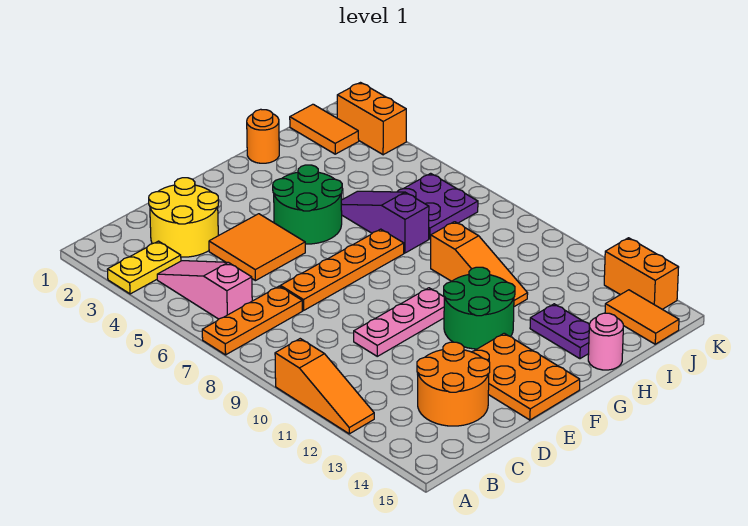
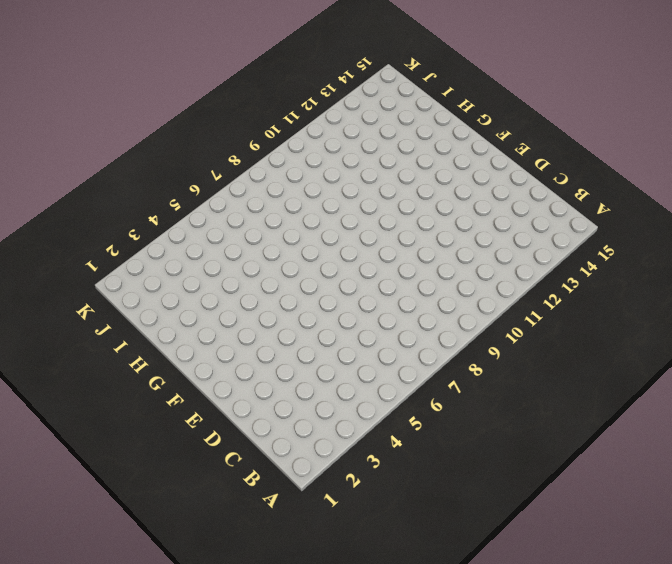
none -> yellow 1x2 plate [107,241,181,294]
none -> orange 1x3 plate [202,286,302,355]
none -> orange 1x3 slope [275,339,374,434]

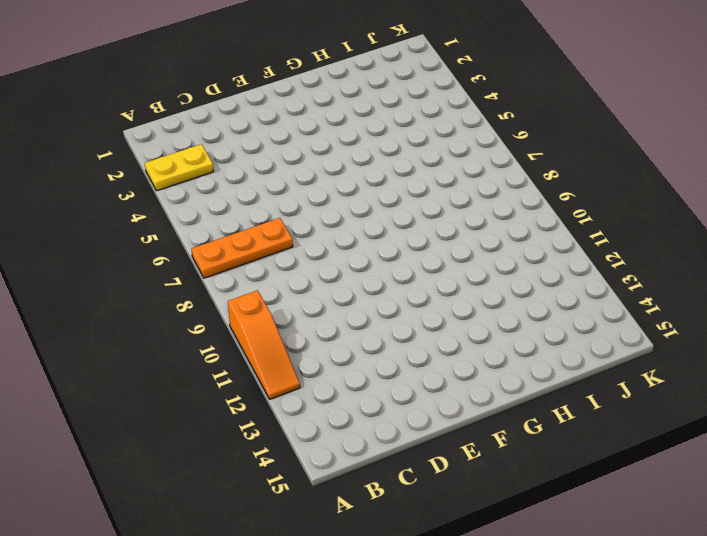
none -> pink 1x3 slope [157,261,252,319]
none -> yellow 2x2 round brick [149,178,219,257]
none -> orange 2x2 round brick [417,342,490,426]

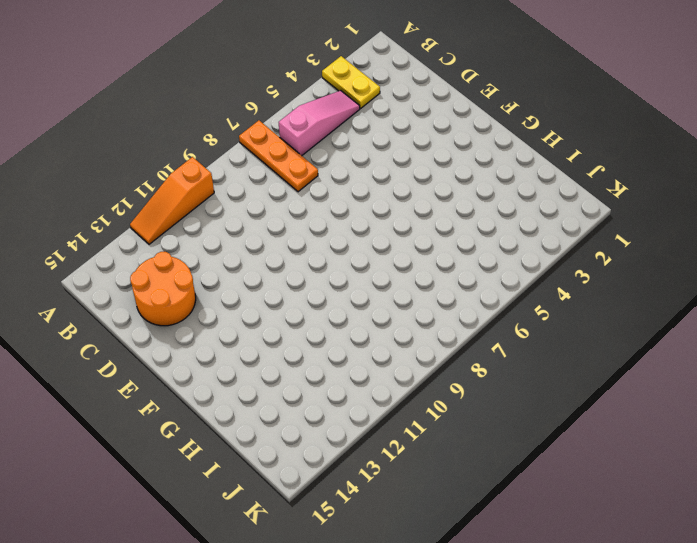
none -> yellow 2x2 round brick [149,178,219,257]
none -> orange 2x2 tile [209,214,305,281]
none -> orange 1x4 plate [280,229,404,310]

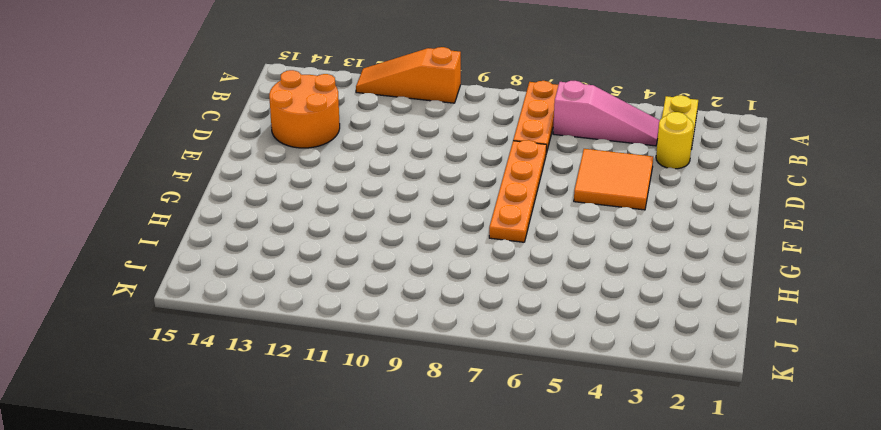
yellow 1x1 round brick [656,112,693,169] -> yellow 2x2 round brick [149,178,219,257]
none -> pink 1x3 plate [354,288,444,356]
none -> orange 2x3 plate [472,333,580,420]
none -> green 2x2 round brick [273,165,342,244]

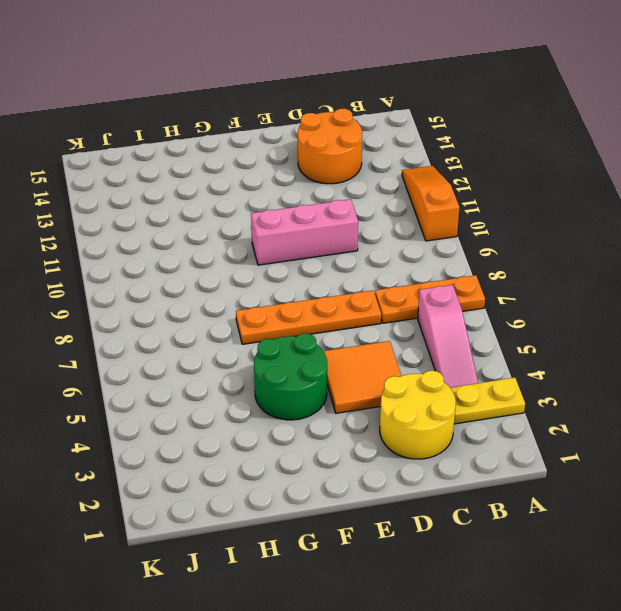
pink 1x3 brick [251,199,358,265] -> pink 1x3 plate [354,288,444,356]
none -> orange 2x3 plate [472,333,580,420]
none -> green 2x2 round brick [444,267,515,349]
none -> orange 1x1 round brick [247,109,279,163]

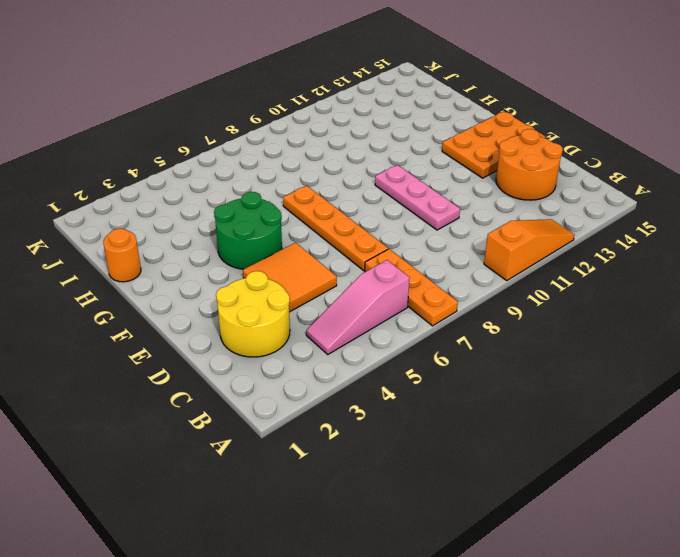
none -> yellow 1x2 plate [107,241,181,294]
none -> green 2x2 round brick [444,267,515,349]
none -> purple 1x3 slope [341,191,429,253]

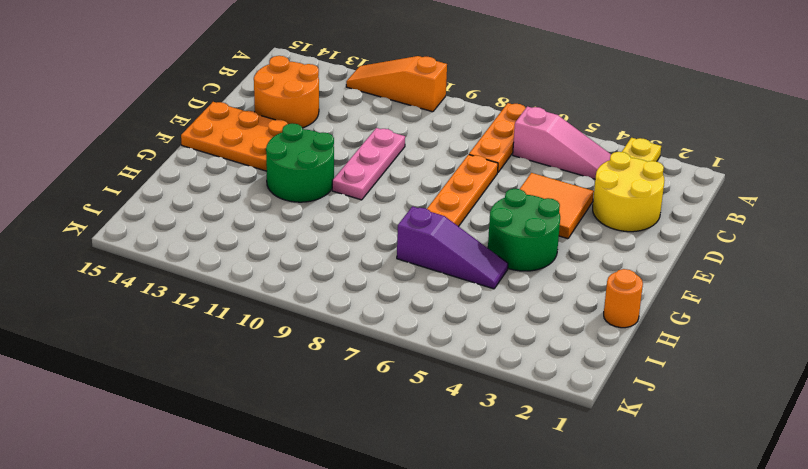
none -> orange 1x3 slope [431,222,528,307]
none -> purple 1x2 plate [530,304,589,359]
none -> pink 1x1 round brick [588,313,623,370]

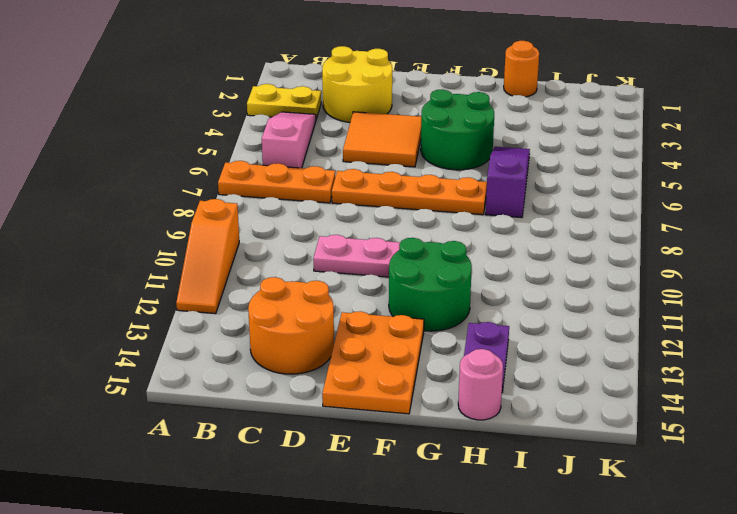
none -> orange 1x3 slope [431,222,528,307]
none -> purple 2x2 plate [397,173,478,239]
none -> orange 1x2 tile [290,104,359,154]

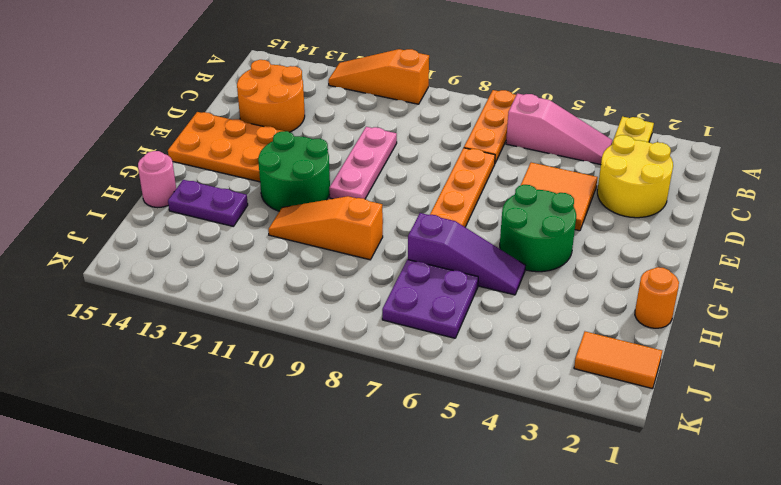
none -> orange 1x2 tile [605,290,679,344]
none -> orange 1x2 brick [337,83,406,155]
none -> orange 1x2 brick [604,238,679,309]

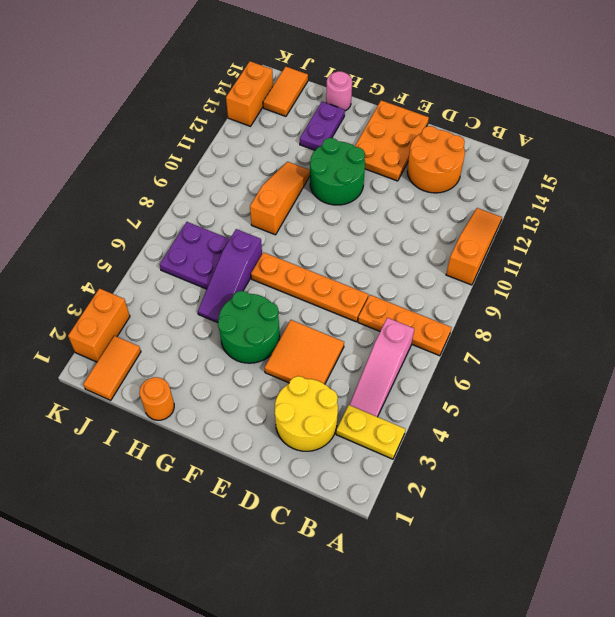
none -> pink 1x3 plate [354,288,444,356]

